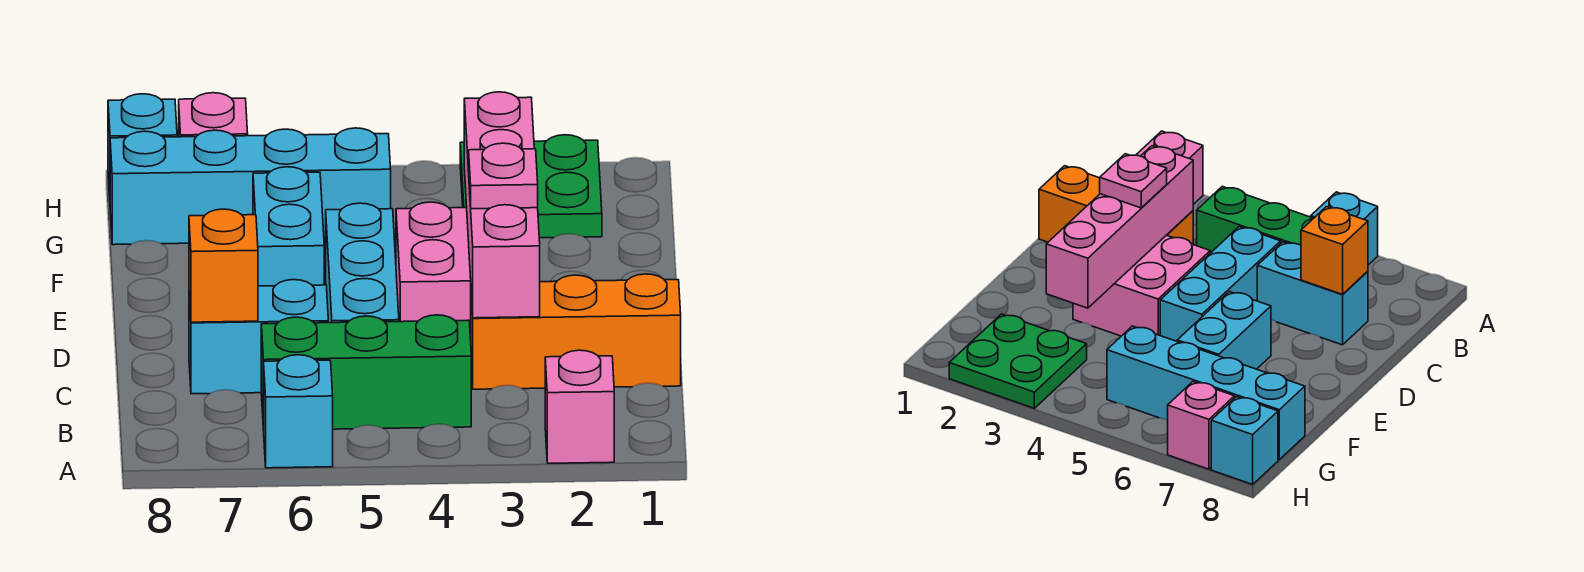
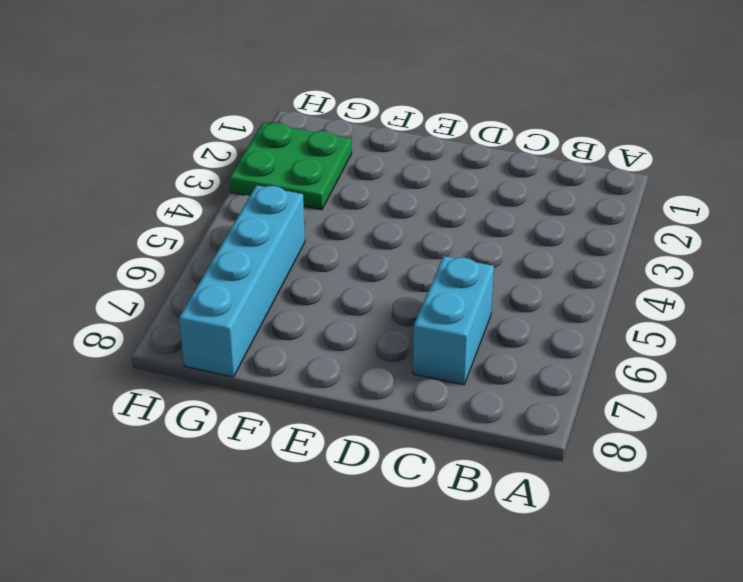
none -> pink 1x1 brick [545,350,614,463]
none -> cyan 1x1 brick [264,355,333,468]
none -> green 1x3 brick [261,315,471,430]

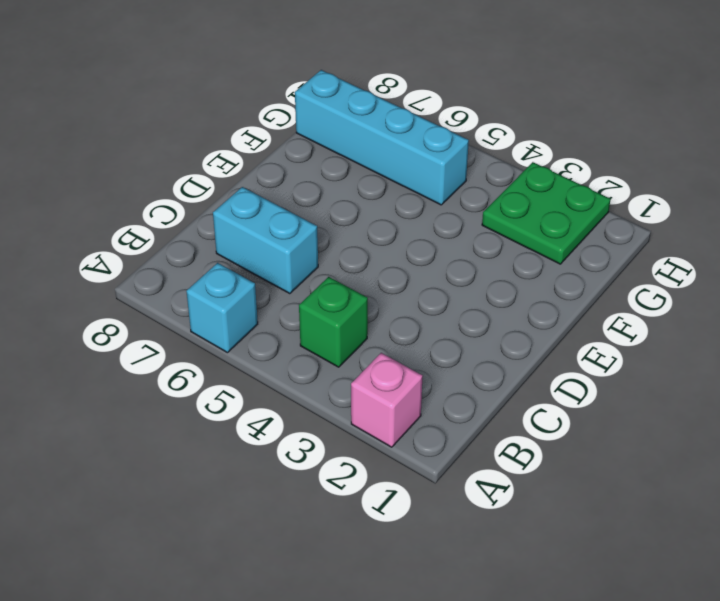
green 1x1 brick [299,277,368,367] -> green 1x3 brick [261,315,471,430]
none -> orange 1x3 brick [471,274,681,389]
none -> cyan 1x3 brick [326,203,399,323]
none -> pink 2x2 brick [396,202,471,339]

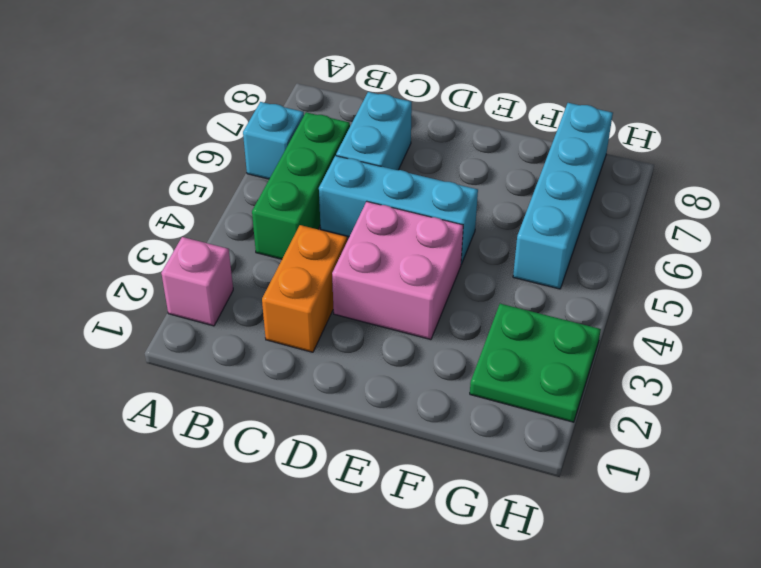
orange 1x2 brick [262,225,347,352] -> orange 1x3 brick [471,274,681,389]
none -> cyan 1x2 brick [253,167,324,286]
none -> pink 1x1 brick [179,93,248,137]
none -> cyan 1x1 brick [108,94,177,196]

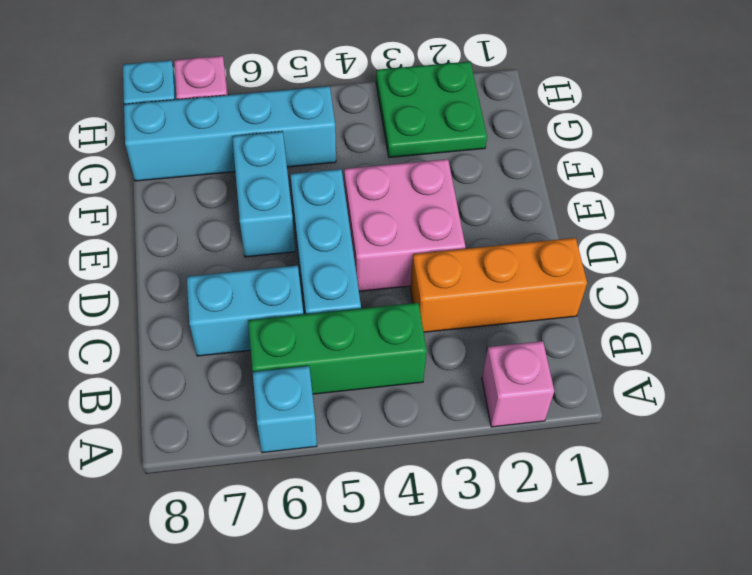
none -> pink 1x4 brick [464,92,540,318]
none -> orange 1x1 brick [189,209,258,322]
none -> pink 1x1 plate [469,143,538,209]

